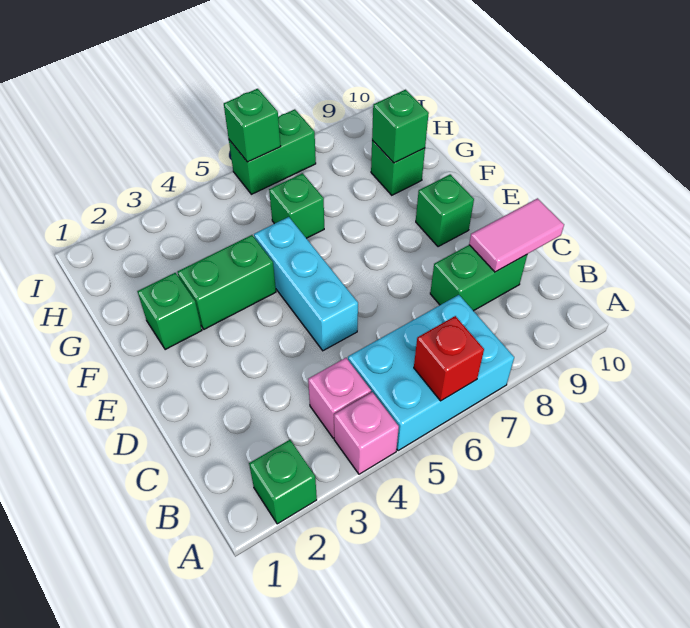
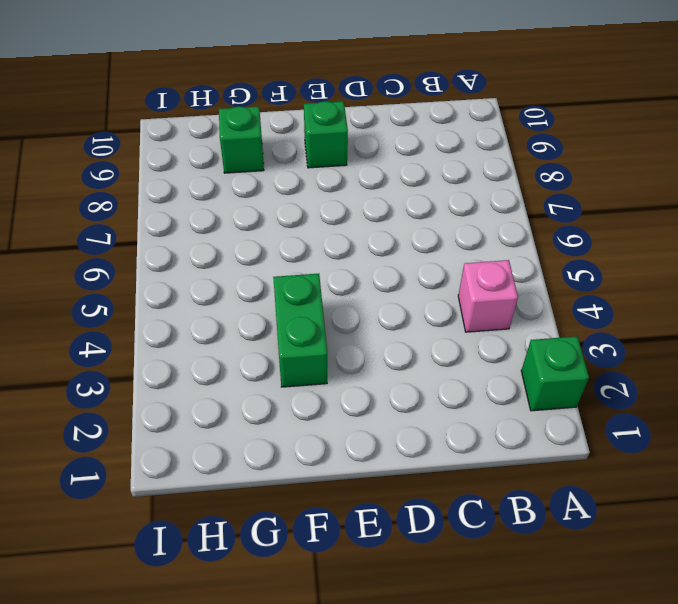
none -> pink 1x1 brick [334,392,399,474]
none -> cyan 2x3 brick [348,295,514,451]
none -> green 1x2 brick [430,245,527,311]

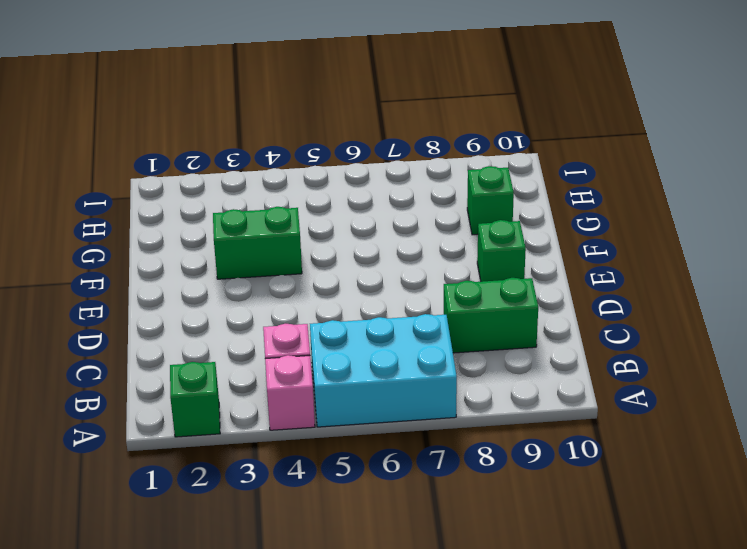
none -> cyan 1x3 brick [254,217,358,351]
none -> green 1x1 brick [137,273,202,350]
none -> green 1x1 brick [269,173,324,238]

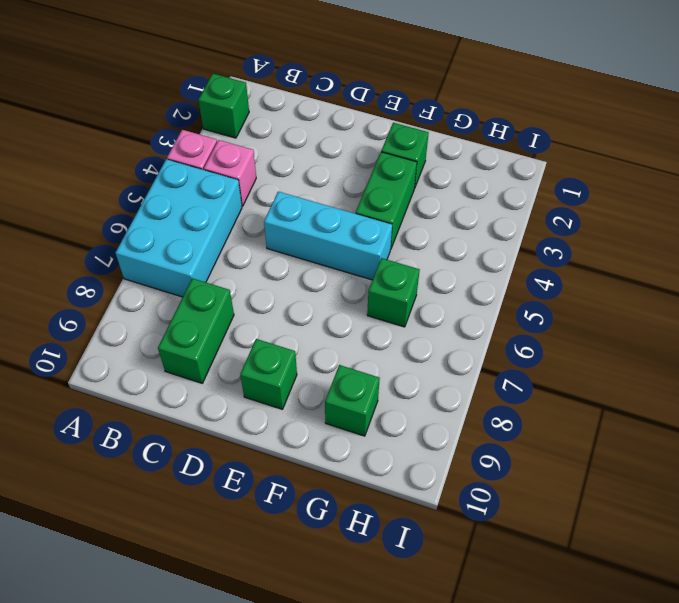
none -> green 1x2 brick [229,109,316,194]
none -> red 1x1 brick [414,316,484,401]
none -> pink 1x2 tile [469,198,564,272]

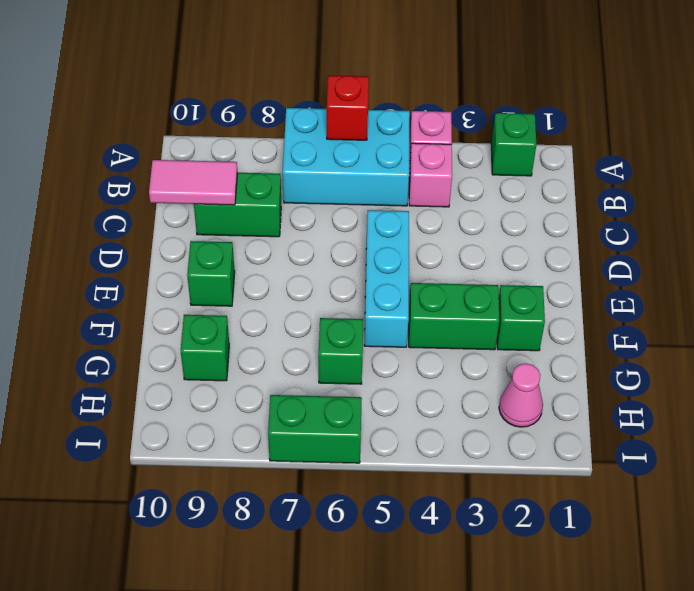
pink 1x1 cone [499,363,543,427] -> none
none -> green 1x1 brick [372,90,429,163]
none -> green 1x1 brick [224,89,281,162]

